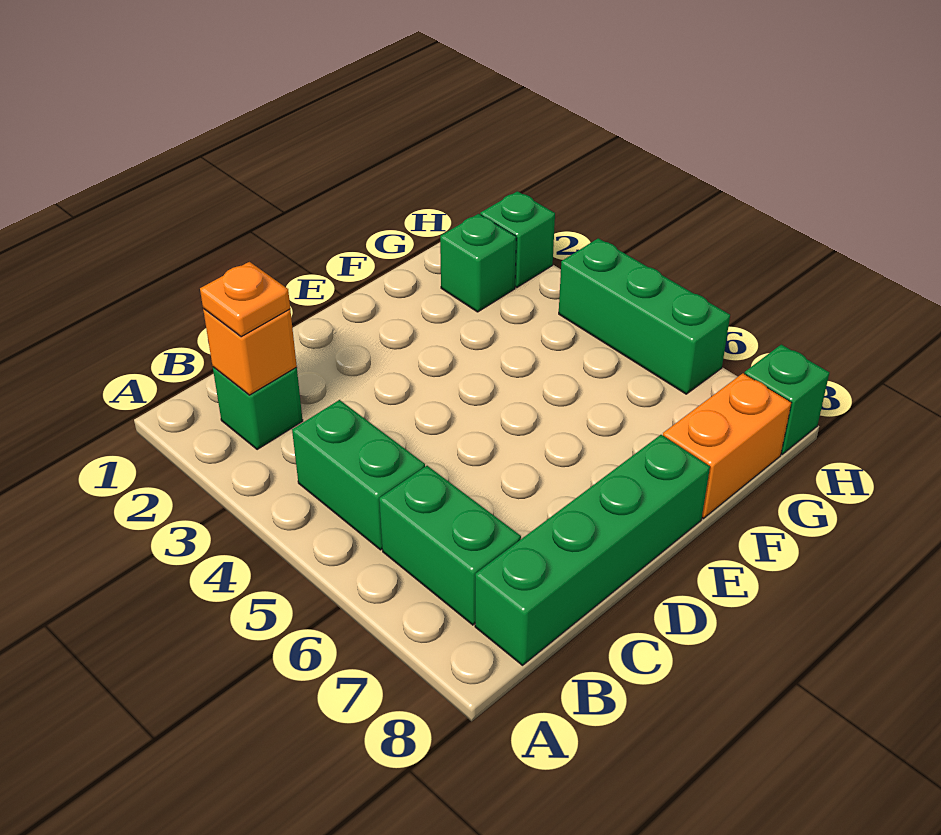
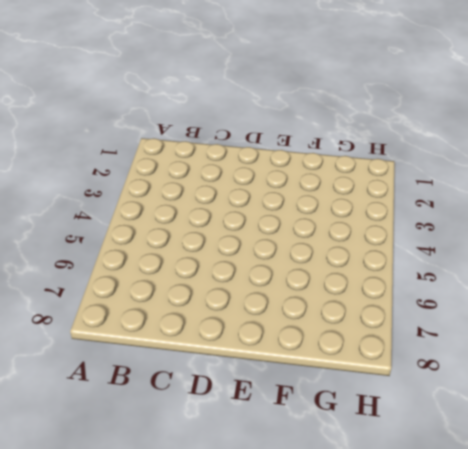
none -> green 1x1 brick [213,367,303,450]
none -> green 1x2 brick [292,400,425,550]

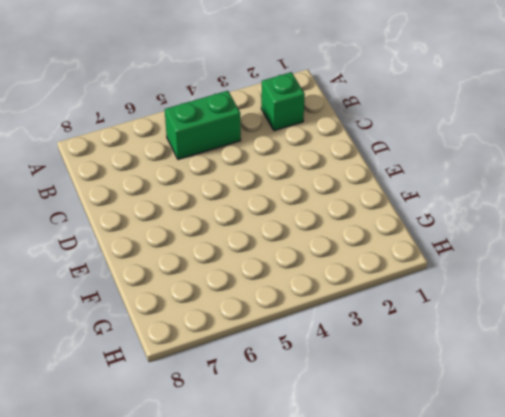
none -> green 1x2 brick [379,466,521,625]
none -> green 1x4 brick [475,435,710,665]

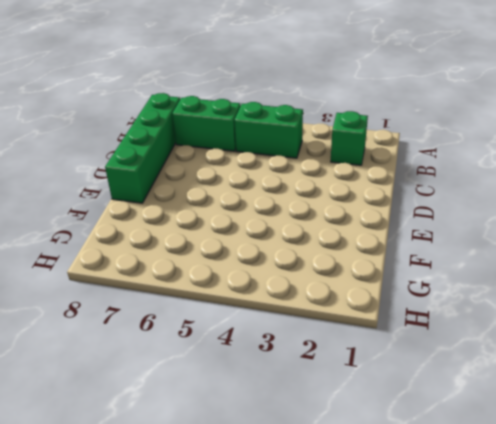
none -> orange 1x2 brick [663,373,791,518]
none -> green 1x1 brick [440,214,516,312]

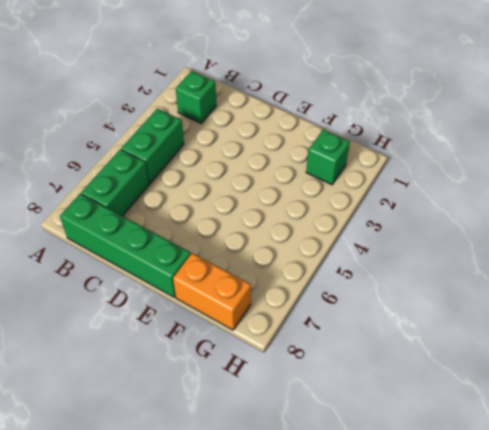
none -> green 1x1 brick [480,191,555,287]
none -> green 1x3 brick [559,238,730,394]

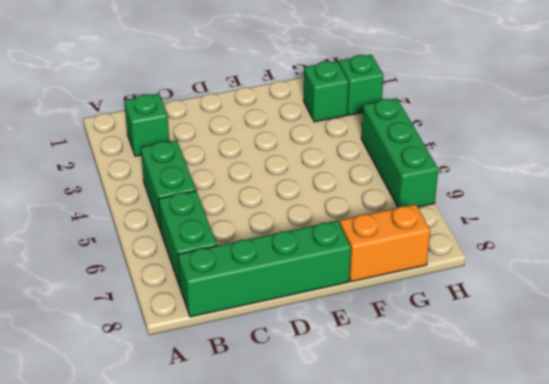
none -> green 1x1 brick [744,344,829,454]
none -> orange 1x1 brick [203,309,297,395]

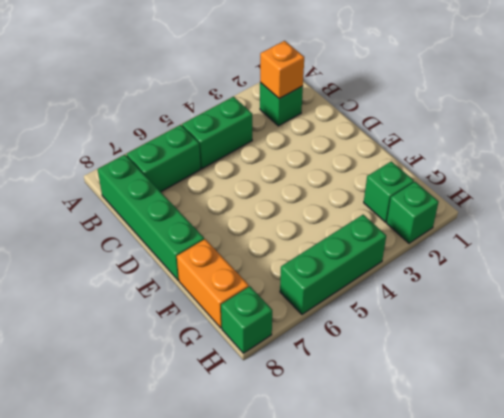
none -> orange 1x1 plate [200,262,290,337]

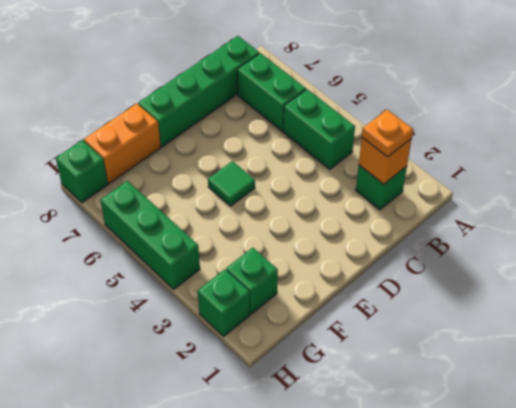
green 1x1 tile [208,161,255,206] -> none

